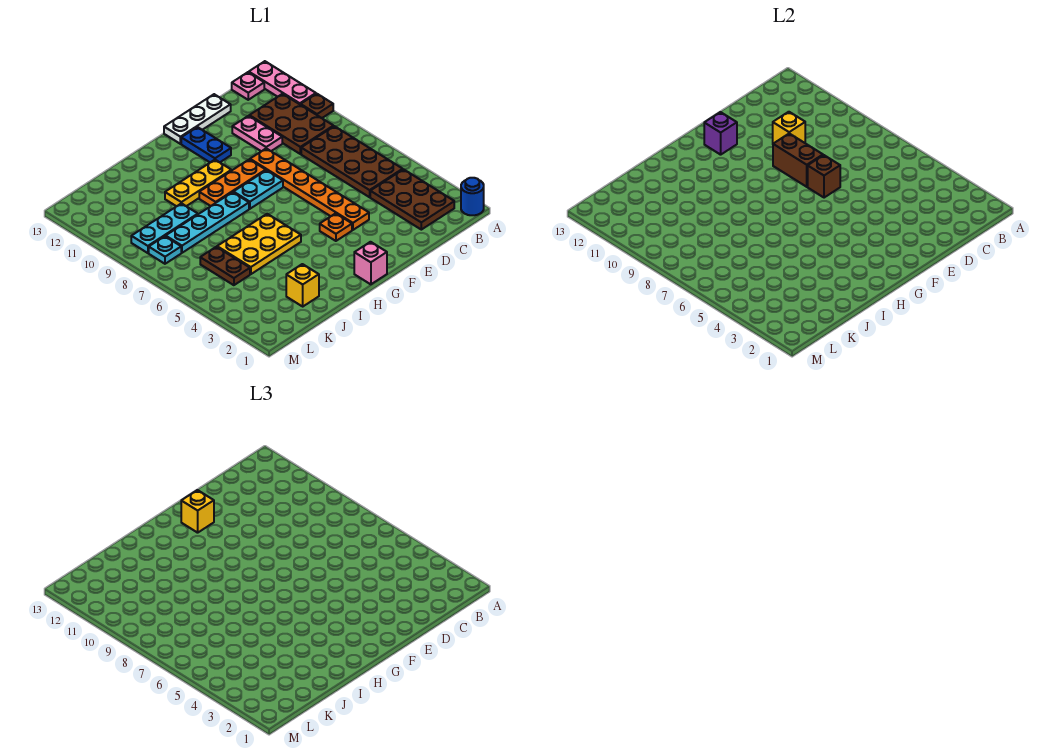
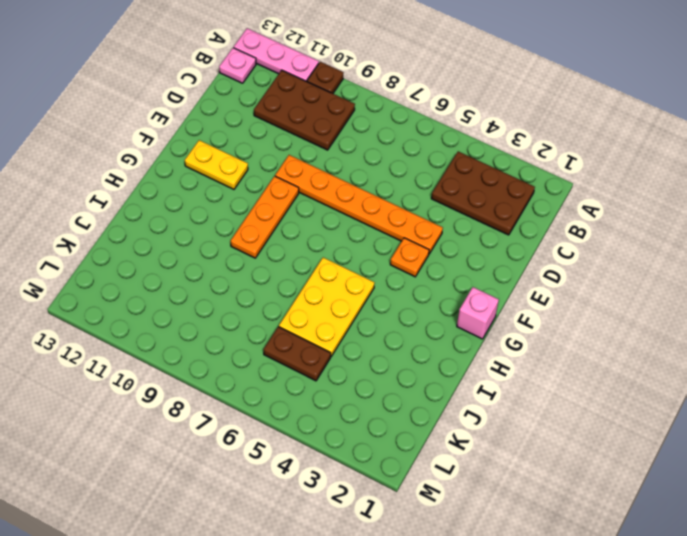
yellow 1x2 plate [185,140,248,189] -> blue 1x2 plate [181,127,231,162]
none -> blue 1x1 round brick [461,178,484,215]
none -> brown 2x4 plate [301,126,403,197]
none -> pink 1x2 plate [232,116,282,151]

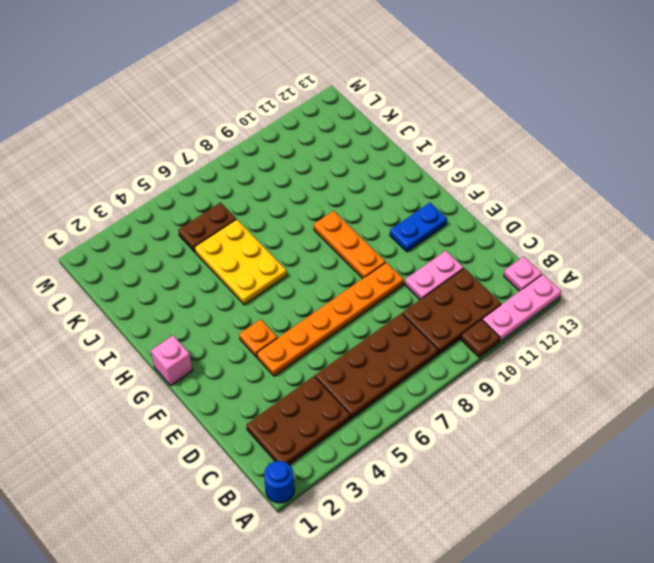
none -> white 1x3 plate [164,94,231,144]
none -> cyan 1x2 plate [233,170,283,209]
none -> yellow 1x3 plate [165,160,231,206]

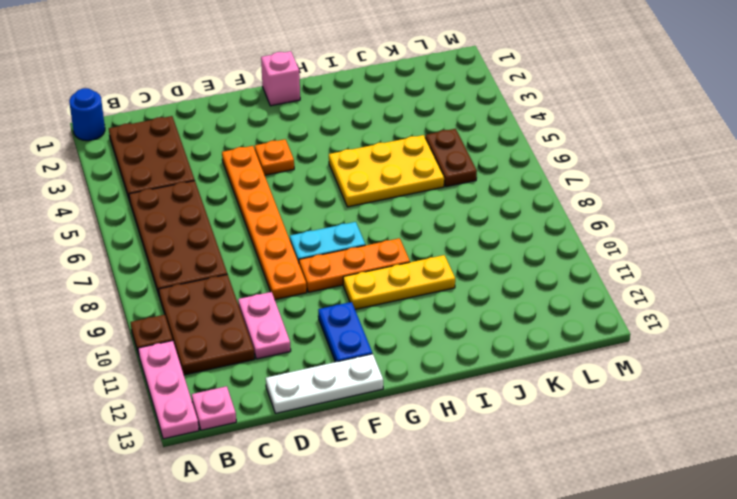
none -> cyan 1x4 plate [166,192,249,253]
none -> yellow 1x1 brick [286,264,319,306]
none -> cyan 1x3 plate [131,203,198,253]

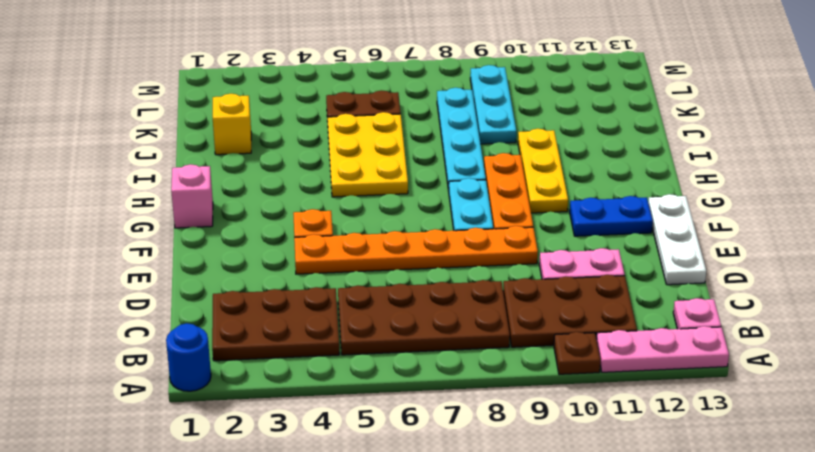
none -> cyan 1x1 plate [149,236,181,264]
none -> yellow 1x1 brick [773,112,805,144]
none -> brown 1x1 brick [808,155,840,198]

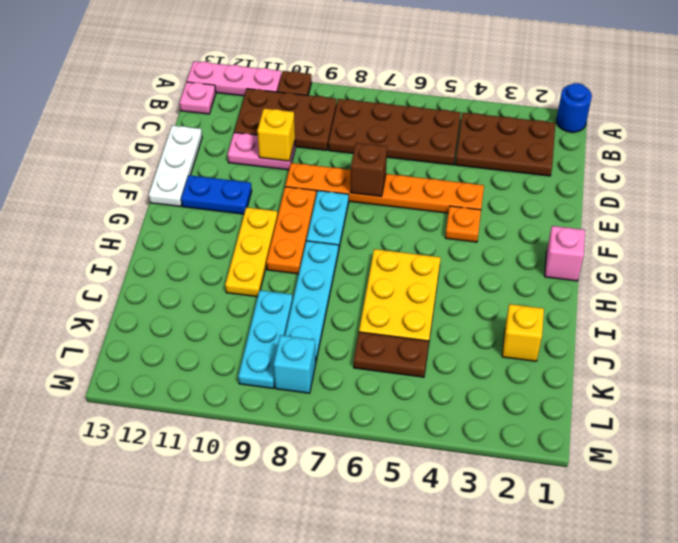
cyan 1x1 brick [274,335,316,393] -> cyan 1x1 plate [149,236,181,264]
none -> brown 1x2 brick [773,134,823,187]
none -> purple 1x1 brick [704,112,737,155]
none -> yellow 1x1 brick [181,490,214,533]

